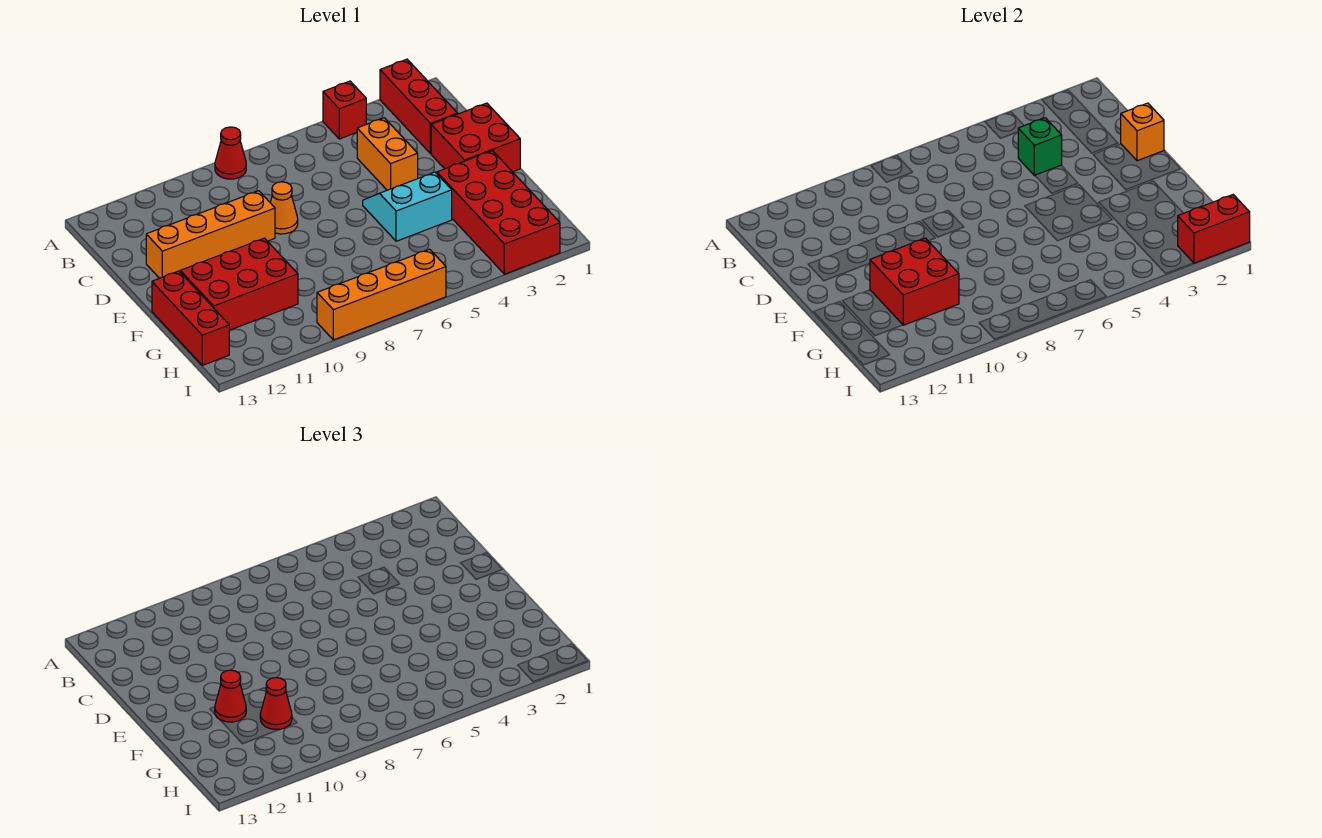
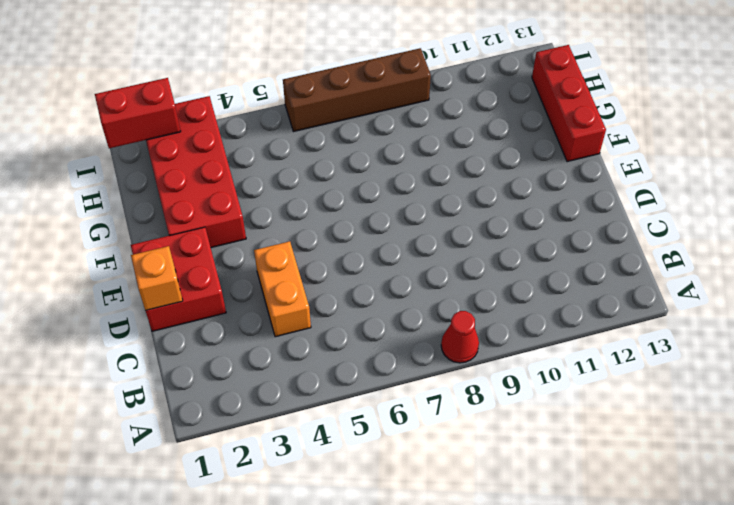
brown 1x4 brick [283,48,431,132] -> orange 1x4 brick [317,249,446,340]
none -> red 1x3 brick [380,59,458,154]
none -> red 1x1 brick [323,81,367,139]
none -> orange 1x1 cone [270,182,298,234]

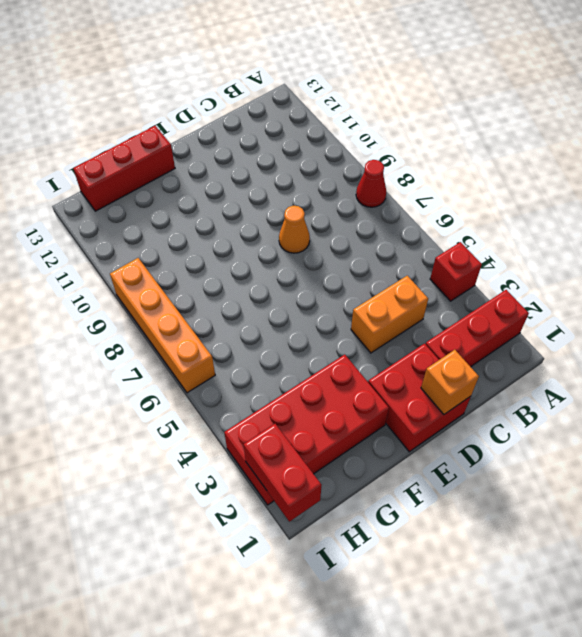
none -> orange 1x4 brick [146,191,275,278]
none -> cyan 2x2 slope [363,172,452,241]
none -> red 2x3 brick [180,238,298,330]

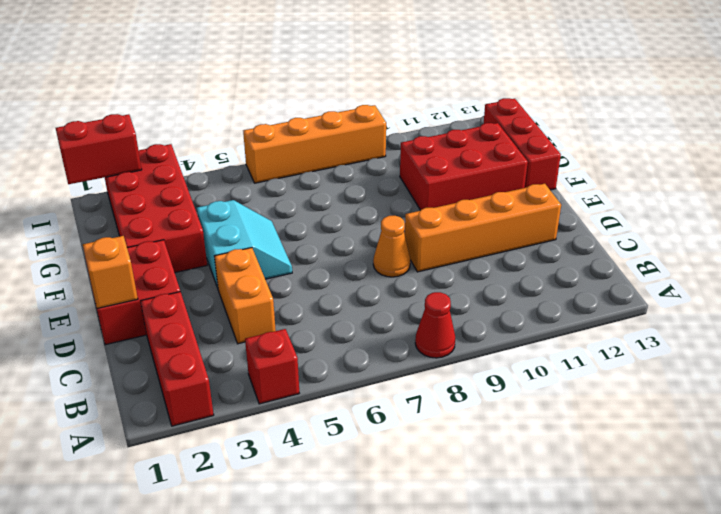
cyan 2x2 slope [197,200,292,288] -> cyan 2x2 slope turned to [363,172,452,241]
none -> green 1x1 brick [1018,118,1062,176]
none -> red 2x2 brick [870,238,959,325]
none -> red 1x1 cone [215,670,246,722]

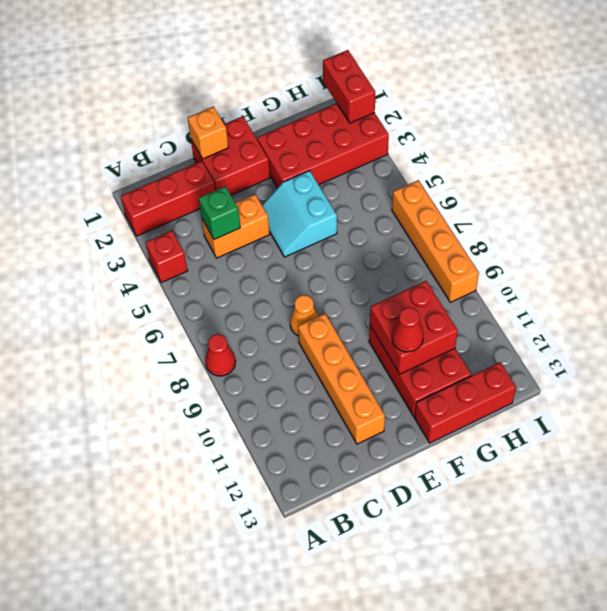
none -> red 1x1 cone [260,678,292,729]

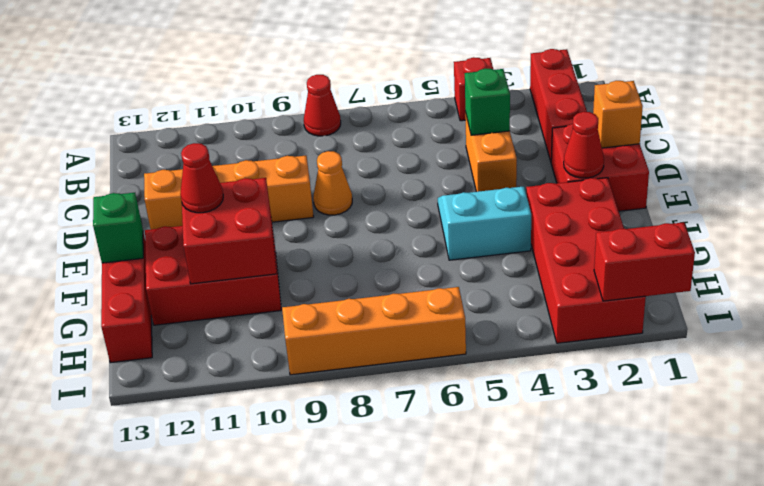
red 1x1 cone [564,112,604,178] -> red 1x1 cone moved to [260,678,292,729]
green 1x1 brick [93,193,143,263] -> none

